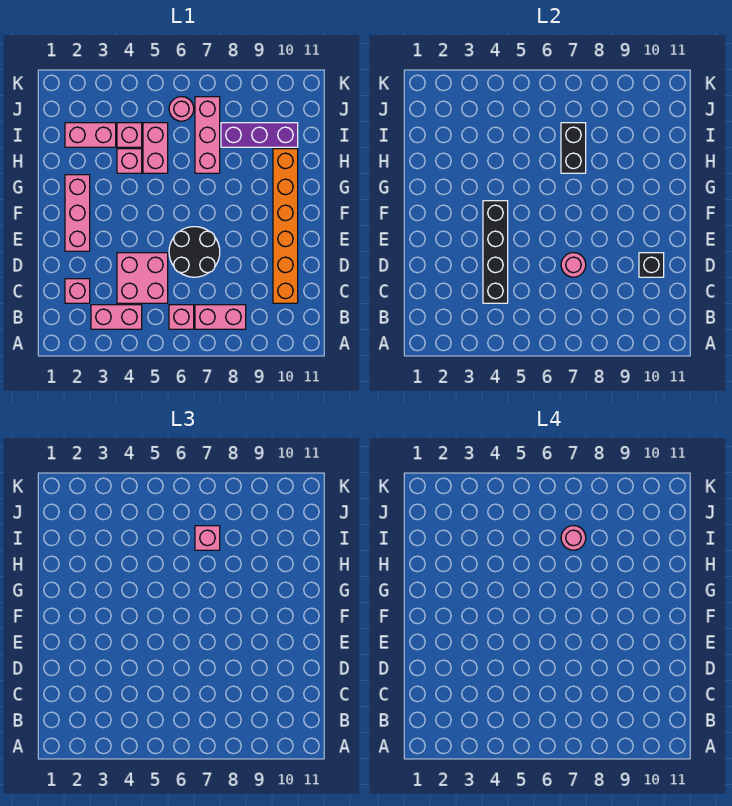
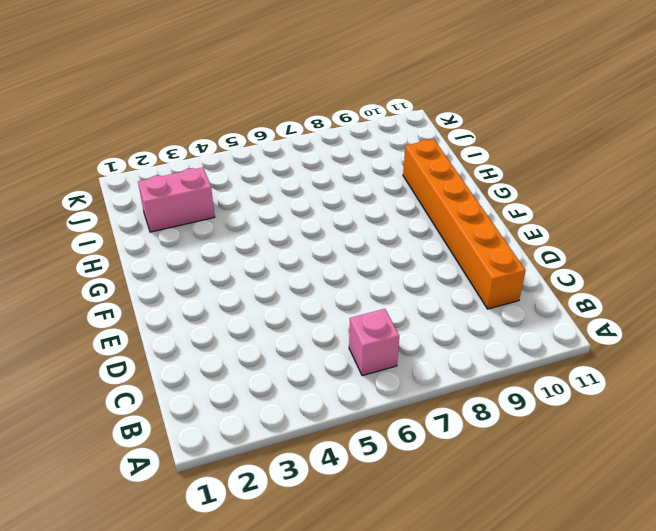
none -> pink 1x2 brick [91,305,142,329]
none -> pink 1x2 brick [195,305,246,329]
none -> pink 1x1 brick [65,279,90,303]

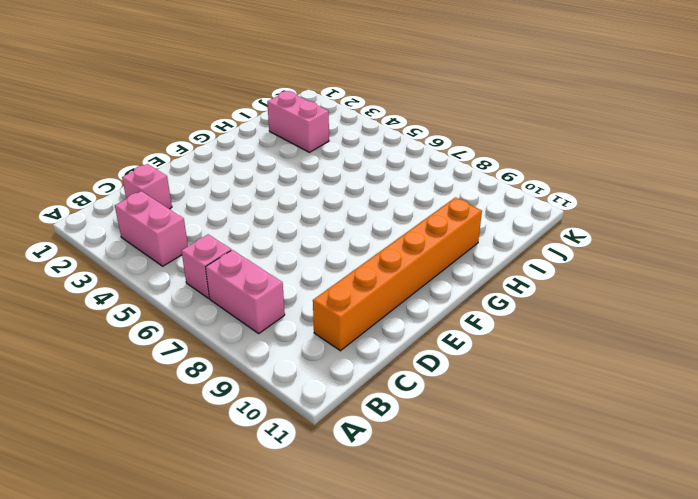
none -> pink 2x2 brick [117,253,168,303]
none -> black 2x2 round brick [169,227,220,277]
none -> pink 1x3 brick [65,175,90,251]

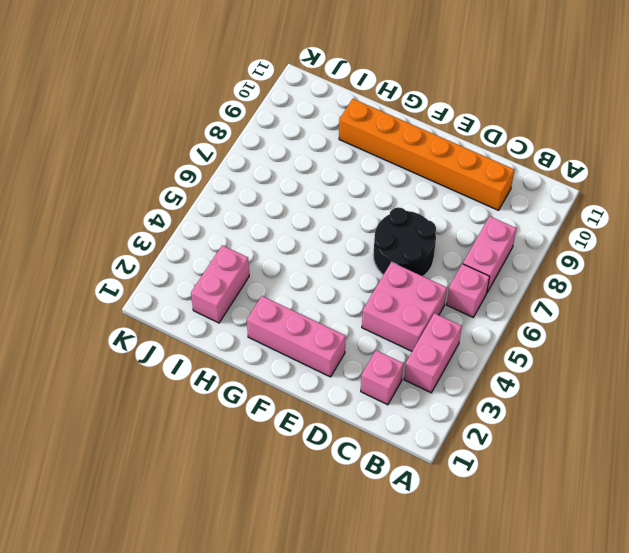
none -> pink 1x1 brick [117,149,142,173]
none -> pink 1x2 brick [143,123,168,173]
none -> pink 1x3 brick [195,97,220,173]

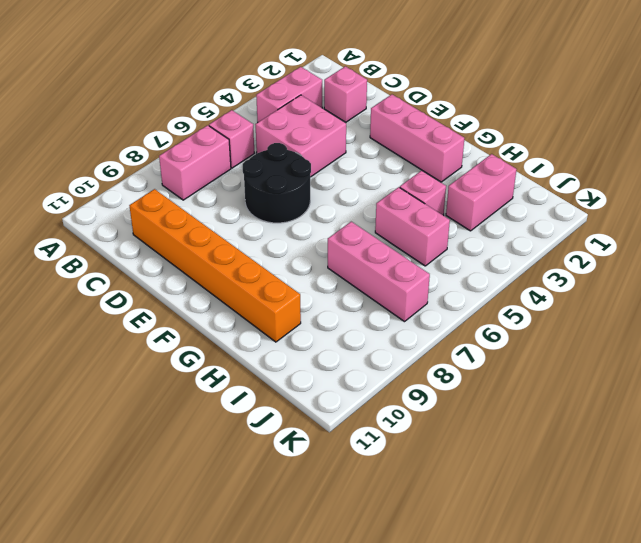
none -> pink 1x1 brick [117,123,142,147]
none -> purple 1x3 brick [221,123,298,147]
none -> pink 1x1 round brick [169,97,194,121]

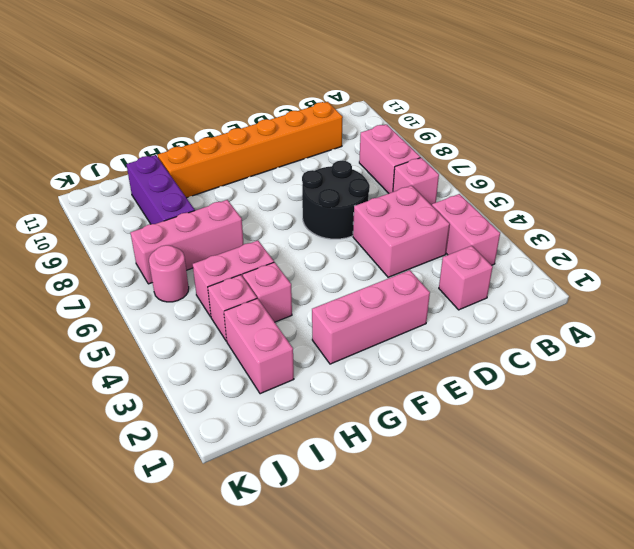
none -> black 1x4 brick [483,201,508,303]
none -> pink 1x1 round brick [561,253,586,277]
none -> black 1x1 brick [639,253,664,277]

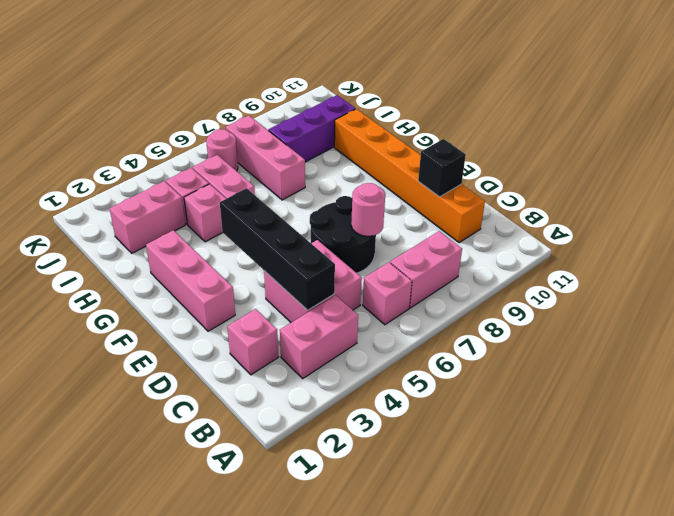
none -> black 1x2 brick [561,123,586,173]
none -> pink 1x1 brick [195,526,220,550]
none -> pink 1x1 round brick [561,526,586,550]

